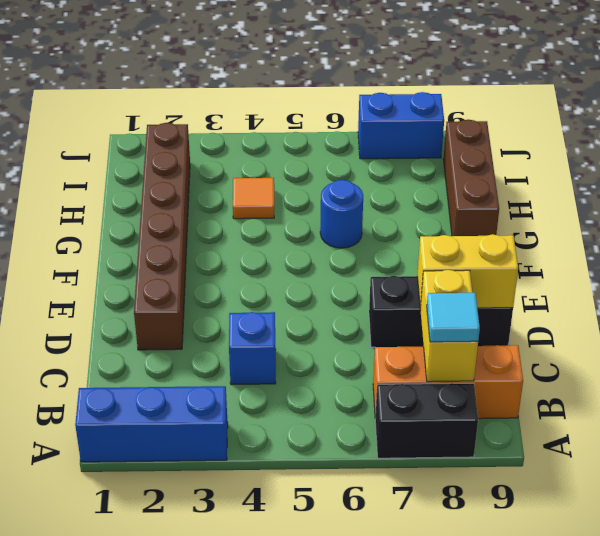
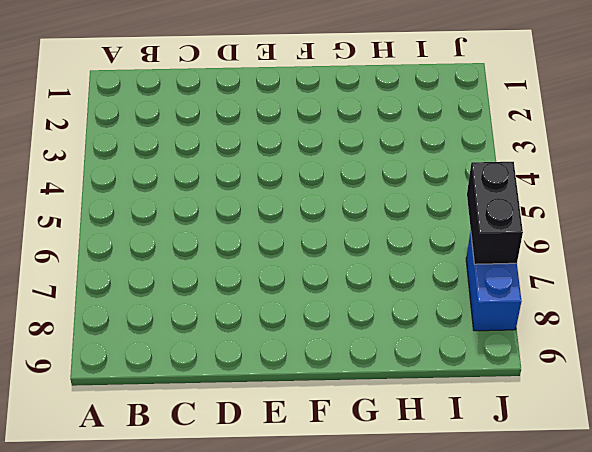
black 1x2 brick [467,162,523,264] -> black 1x2 brick moved to [375,383,478,458]
none -> blue 1x3 brick [75,386,228,462]
none -> orange 1x3 brick [373,345,523,419]
none -> blue 1x1 brick [229,312,276,385]

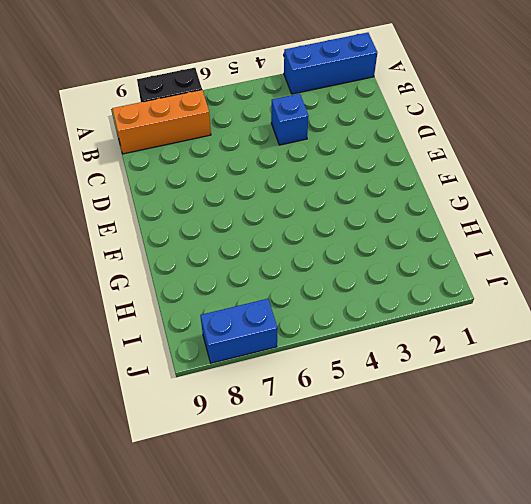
none -> brown 1x6 brick [134,123,190,350]
none -> black 1x3 brick [369,276,513,347]
none -> blue 1x1 round brick [320,180,363,248]

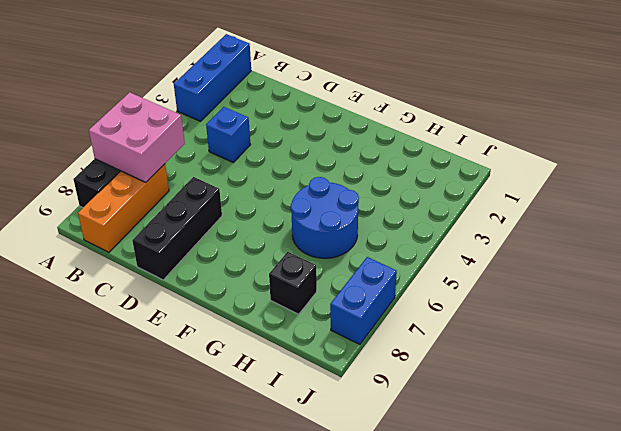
pink 2x2 brick [89,92,185,182] -> none
blue 2x2 round brick [291,177,359,258] -> blue 1x1 round brick [320,180,363,248]
black 1x1 brick [269,252,317,314] -> none
none -> brown 1x6 brick [134,123,190,350]
none -> brown 1x3 brick [443,120,499,236]
none -> orange 1x1 tile [233,178,274,219]

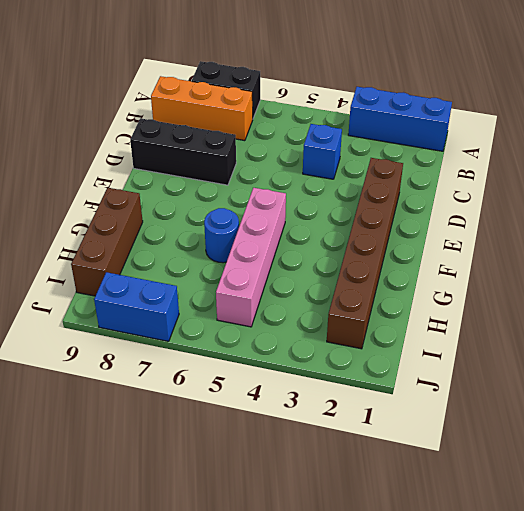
pink 1x4 brick [216,188,286,327] -> none
none -> orange 1x1 tile [233,178,274,219]
none -> yellow 1x2 brick [420,270,478,382]
none -> yellow 1x2 brick [417,234,518,308]

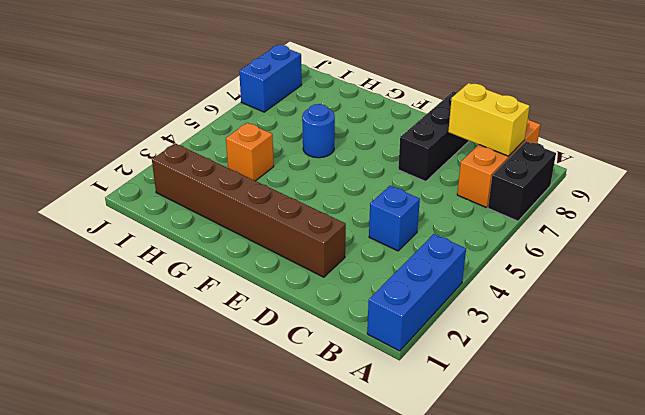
orange 1x1 brick [226,123,274,181] -> orange 1x1 tile [233,178,274,219]
none -> brown 1x3 brick [443,120,499,236]
none -> yellow 1x2 brick [417,234,518,308]
none -> cyan 1x1 tile [427,293,480,342]

